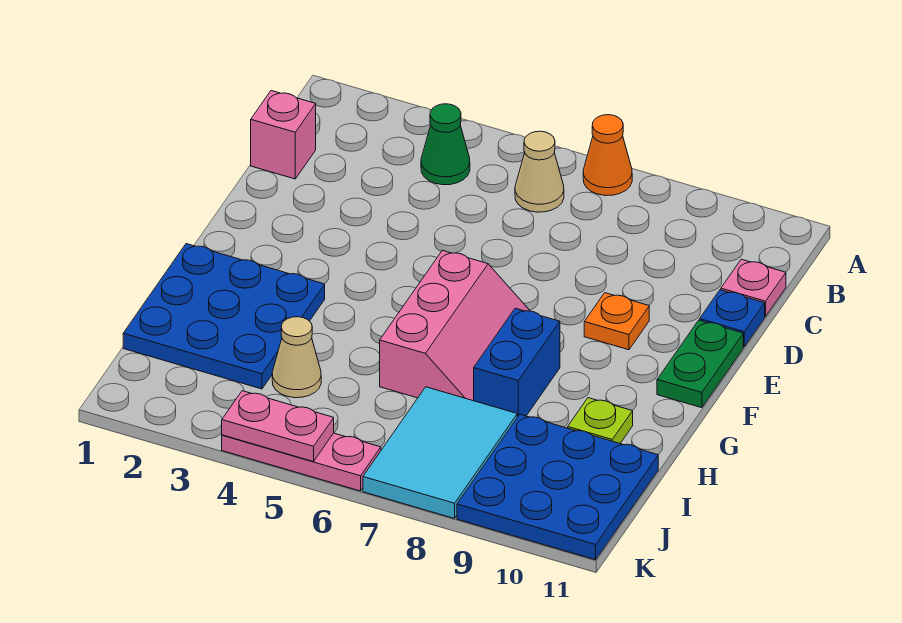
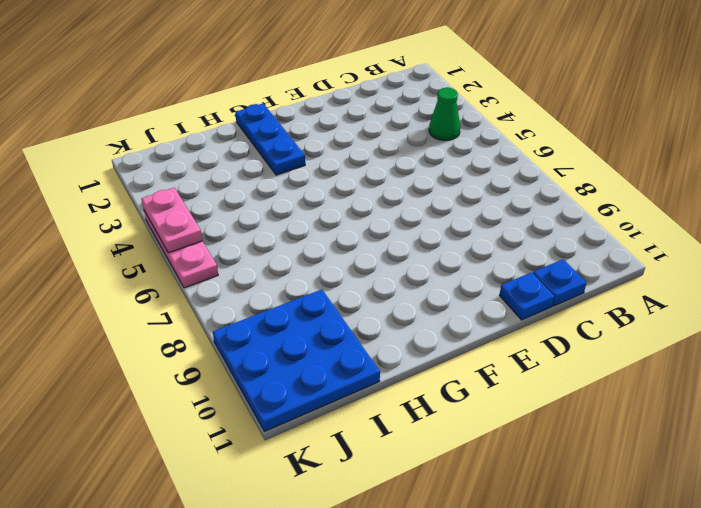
blue 1x1 plate [533,259,586,306] -> pink 1x1 plate [721,259,786,316]
blue 1x3 plate [235,103,305,175] -> blue 3x3 plate [123,244,325,389]
none -> orange 1x1 cone [583,115,632,196]
none -> tan 1x1 cone [515,131,564,212]
none -> pink 1x1 brick [251,91,316,179]

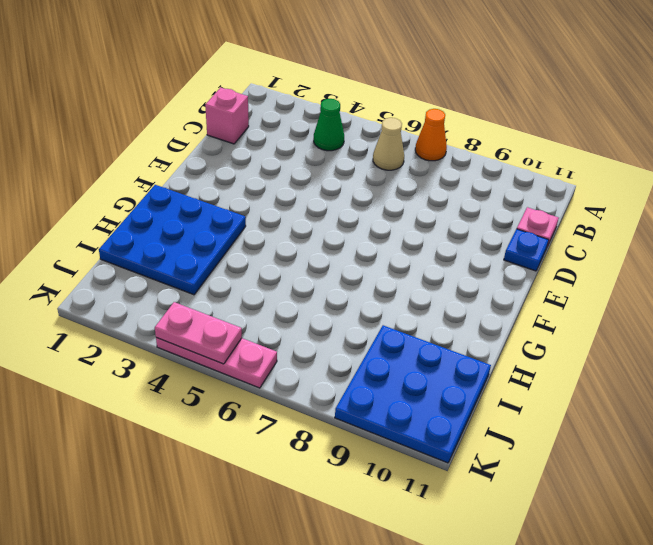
none -> orange 1x1 plate [584,293,649,350]
none -> green 1x2 plate [657,320,743,408]
none -> pink 2x3 slope [380,250,530,401]

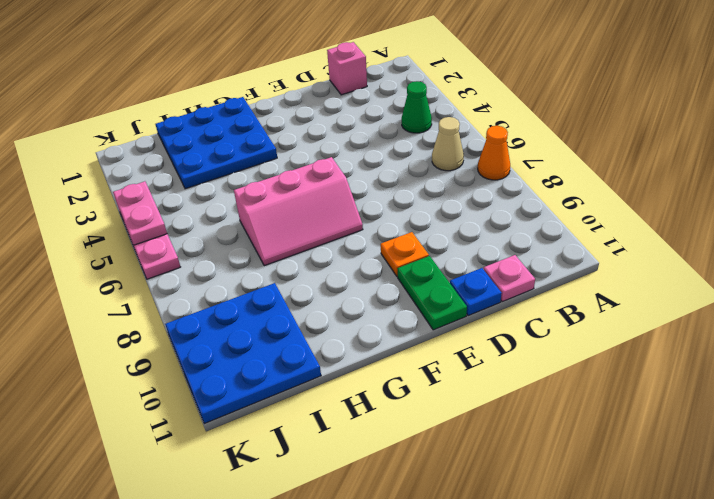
green 1x2 plate [397,256,467,330] -> green 1x2 plate turned to [657,320,743,408]
none -> blue 1x2 brick [474,308,560,417]
none -> lime 1x1 plate [568,398,633,443]
none -> tan 1x1 cone [272,317,321,398]

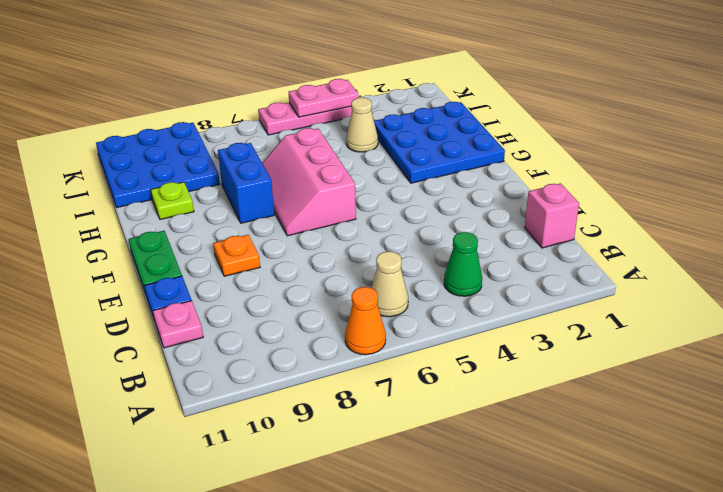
none -> cyan 2x3 tile [363,387,517,518]

